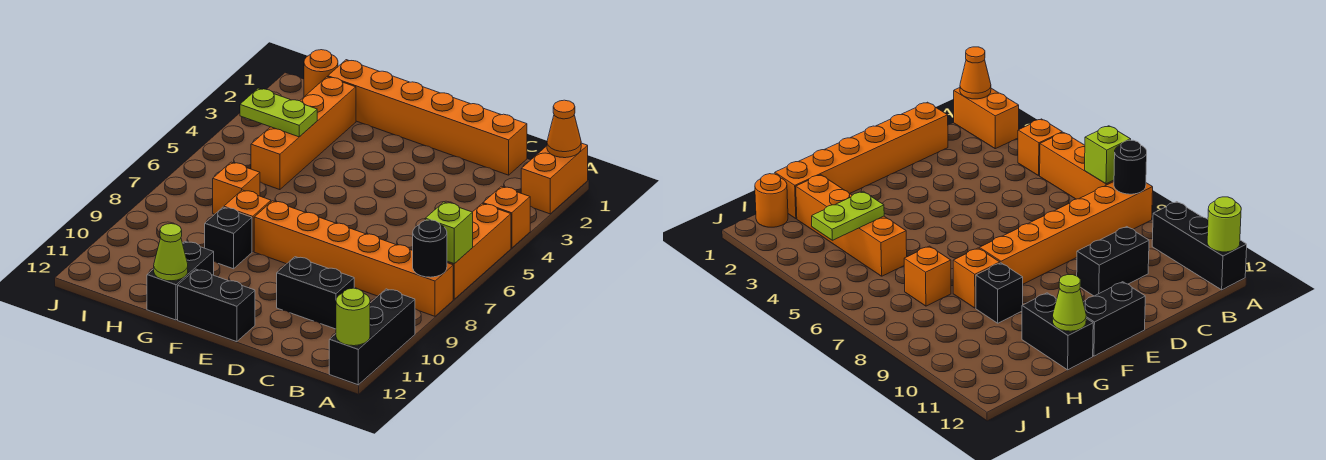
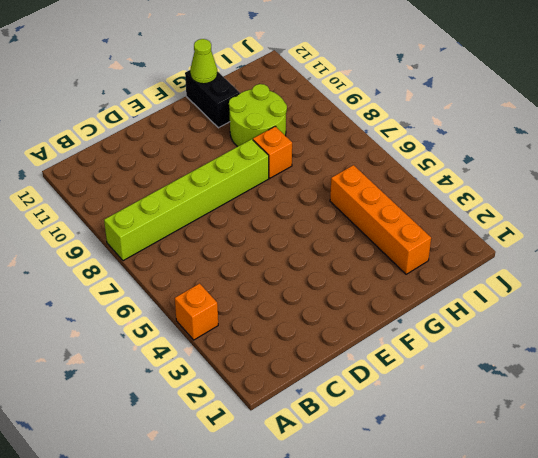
lime 1x6 brick [104,139,269,261] -> orange 1x6 brick [254,201,453,316]
lime 2x2 round brick [229,84,287,147] -> black 1x1 brick [205,207,252,269]
none -> orange 1x2 brick [521,143,588,214]
none -> orange 1x3 brick [447,204,511,299]
none -> black 1x3 brick [329,289,415,385]

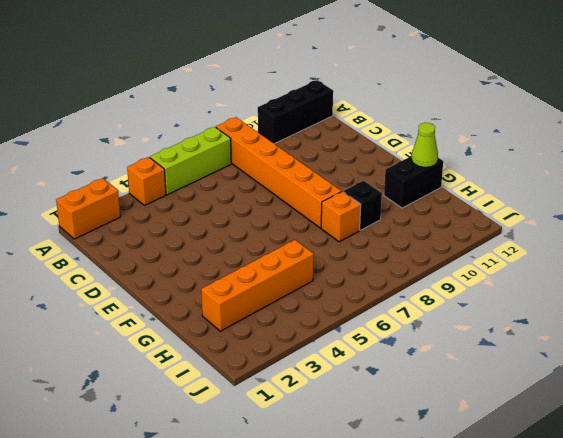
lime 1x3 brick [150,127,231,195] -> orange 1x3 brick [447,204,511,299]
none -> orange 1x6 brick [328,60,527,175]
none -> black 1x2 brick [277,257,354,329]
none -> black 1x2 brick [178,269,255,342]

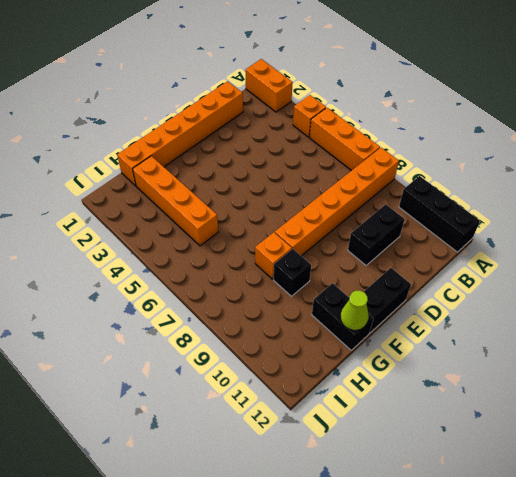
none -> orange 1x1 brick [213,162,260,214]
none -> orange 1x1 round brick [304,50,338,97]
none -> orange 1x1 cone [547,100,581,158]

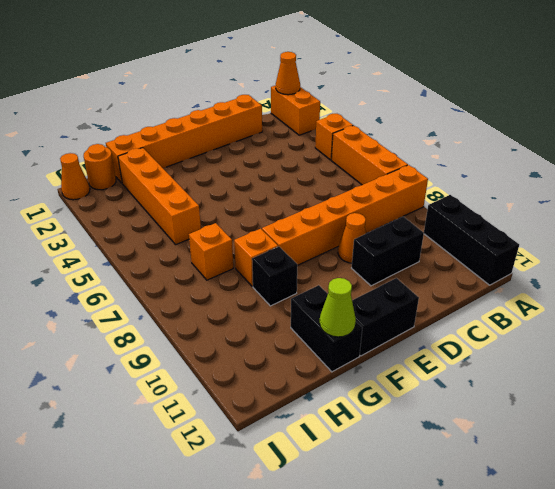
orange 1x1 cone [338,213,366,263] -> none
orange 1x1 cone [60,153,90,200] -> none
none -> lime 1x1 brick [425,202,473,264]
none -> black 1x1 round brick [413,220,447,277]
none -> lime 1x1 round brick [336,288,370,346]

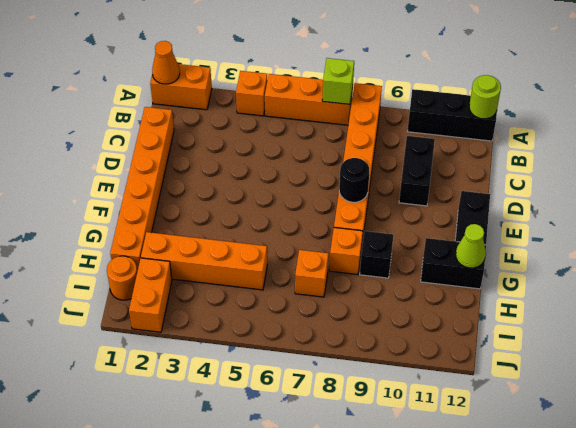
black 1x1 round brick [339,158,370,202] -> black 1x1 round brick moved to [413,220,447,277]
orange 1x2 brick [129,258,172,332] -> none
none -> lime 1x2 plate [240,88,317,137]

